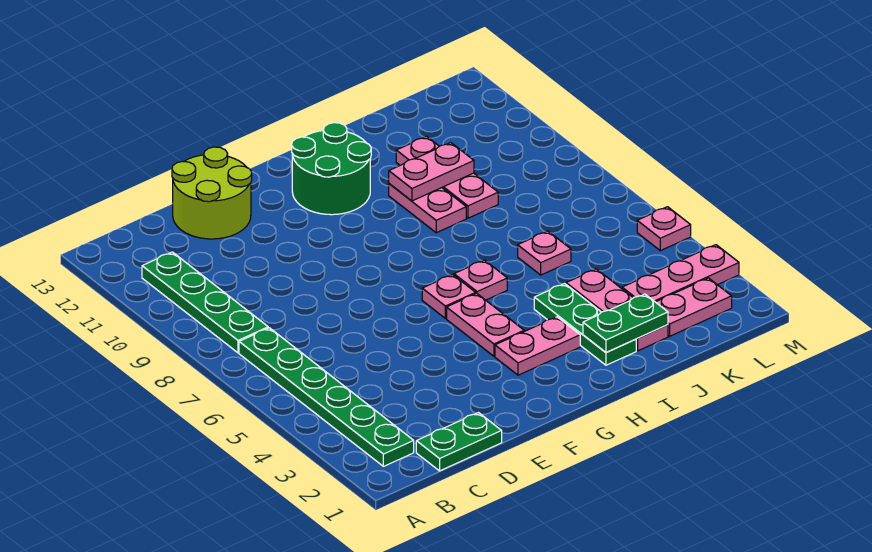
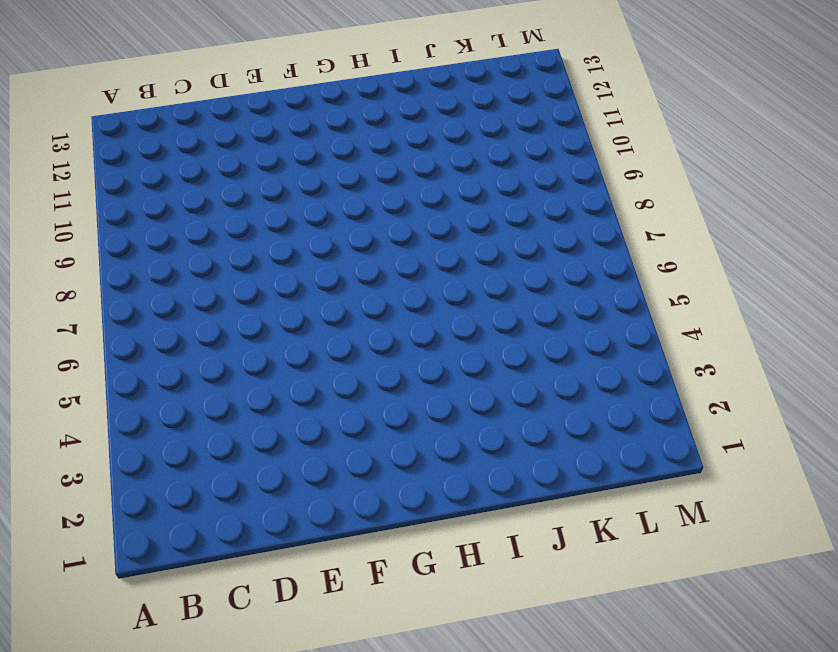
none -> green 1x6 plate [239,328,414,466]
none -> green 1x4 plate [142,252,268,353]
none -> green 1x2 plate [416,413,502,471]

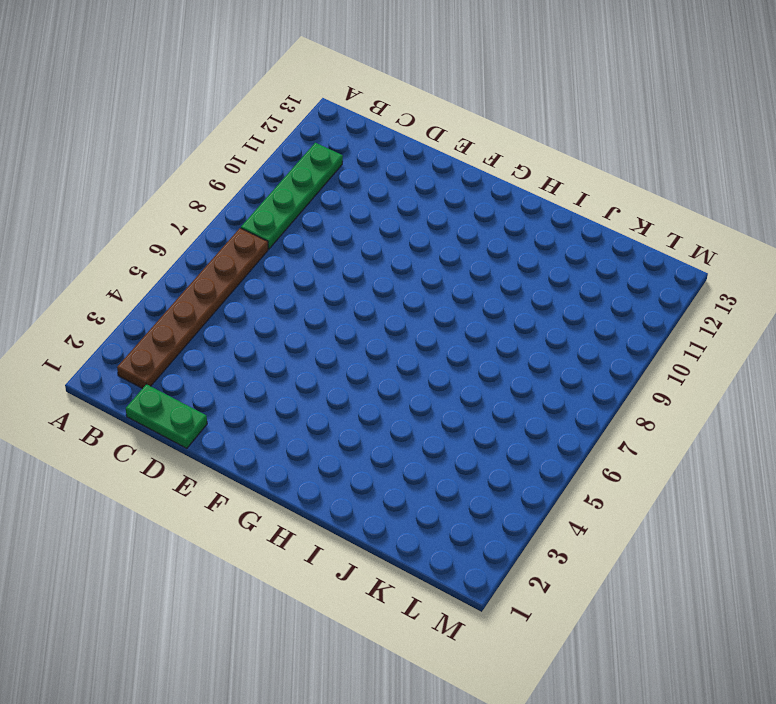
brown 1x6 plate [117,228,268,389] -> green 1x6 plate [239,328,414,466]
none -> lime 2x2 round brick [172,147,252,239]
none -> pink 1x2 plate [495,317,580,375]
none -> pink 1x2 plate [447,293,524,356]

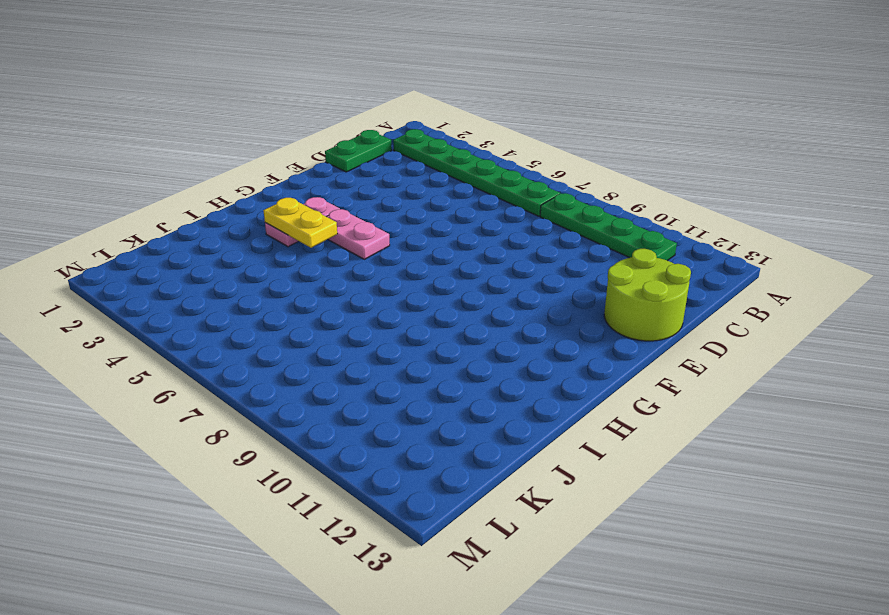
yellow 1x2 plate [263,198,337,248] -> none
none -> pink 1x1 plate [422,275,476,318]
none -> green 2x2 round brick [292,123,371,215]
none -> pink 1x1 plate [454,260,507,300]

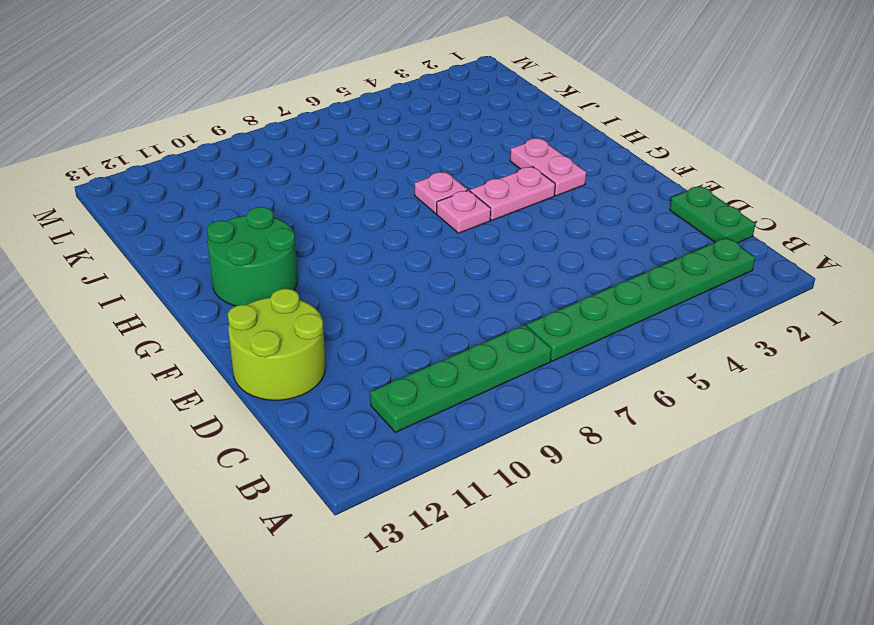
none -> green 1x3 plate [534,284,636,365]
none -> pink 1x2 plate [389,184,466,233]
none -> pink 1x3 plate [566,269,668,351]

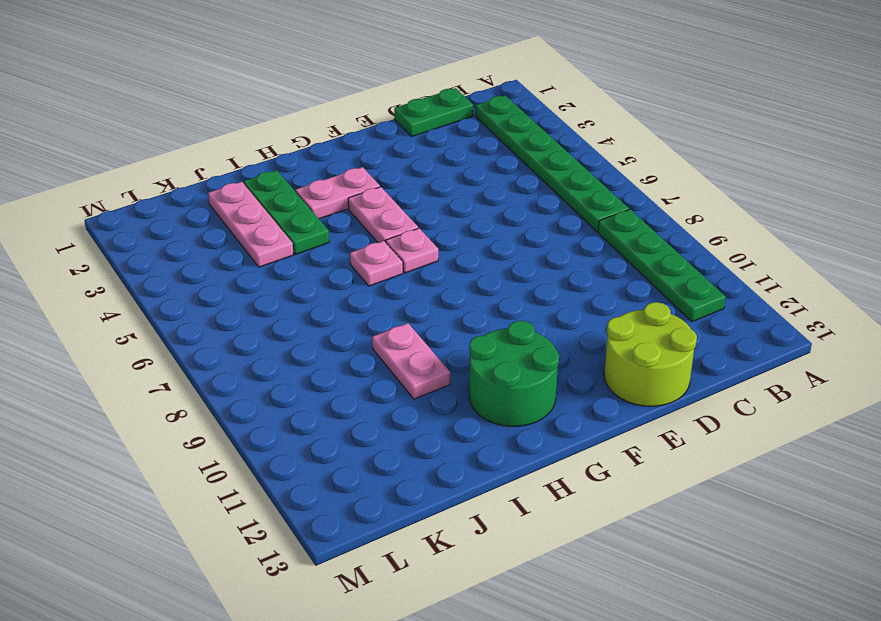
none -> pink 1x1 plate [518,231,571,275]
none -> pink 1x3 plate [396,136,498,218]
none -> pink 1x2 plate [656,278,732,336]

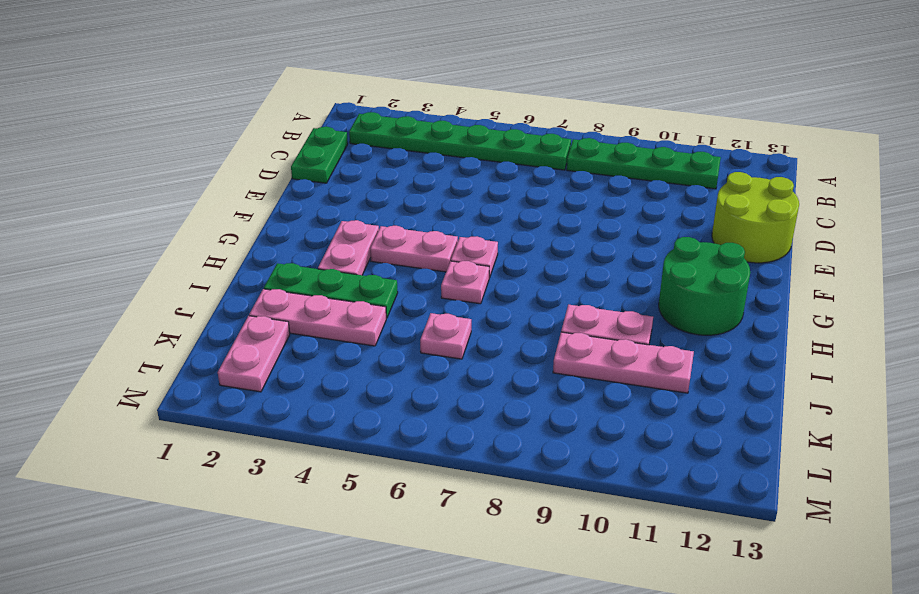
none -> pink 1x3 plate [622,245,739,302]
none -> pink 1x1 plate [637,207,691,251]
none -> green 1x2 plate [583,294,668,353]

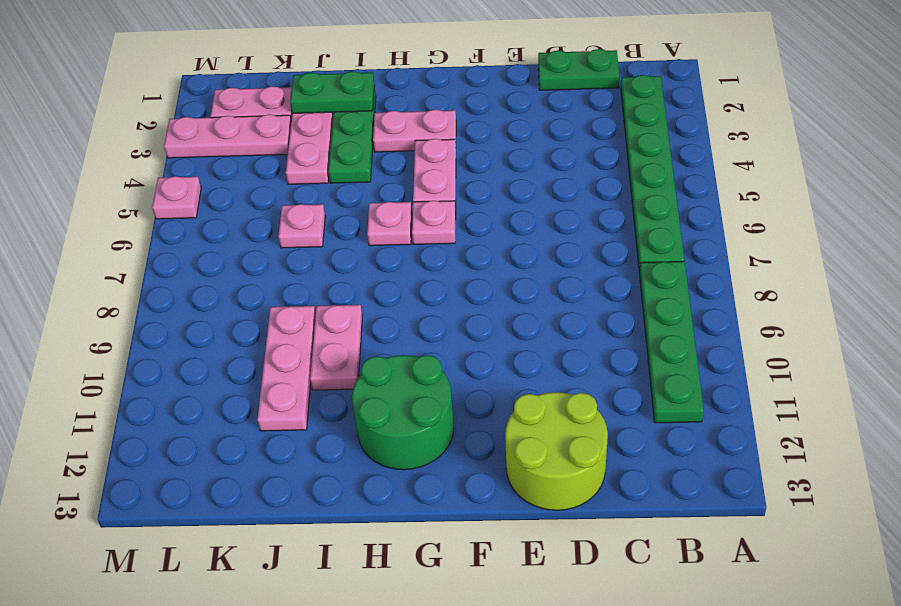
none -> pink 1x2 plate [389,143,474,201]

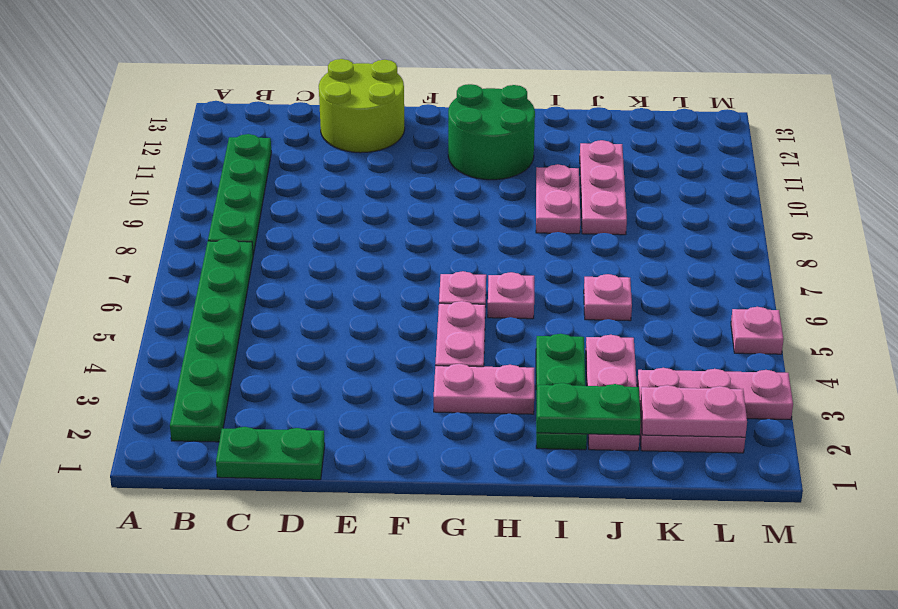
pink 1x2 plate [640,385,747,437] -> pink 1x2 plate moved to [389,143,474,201]

